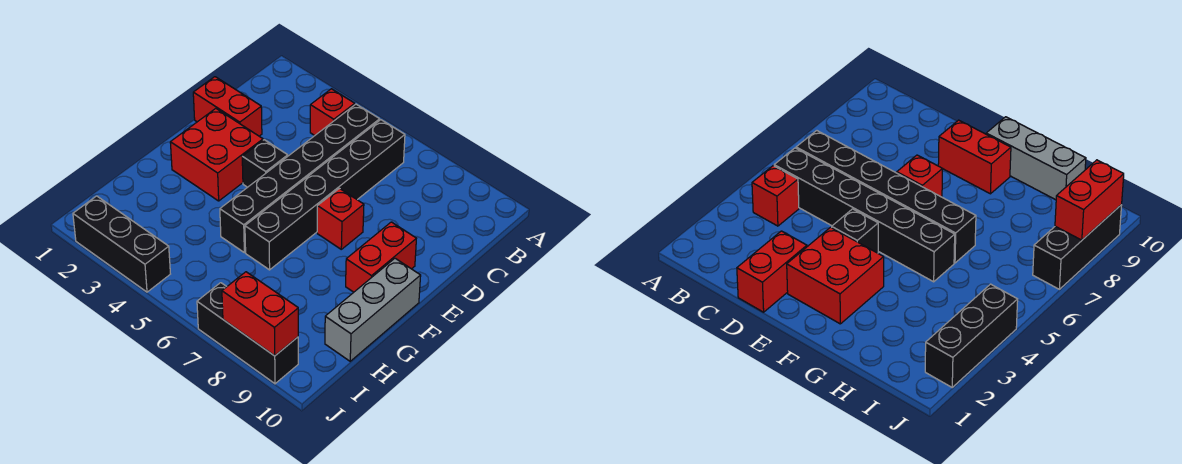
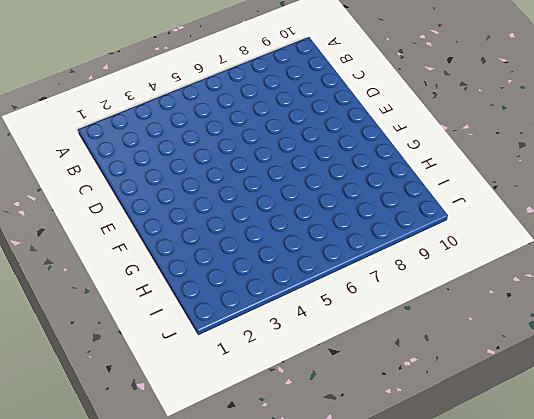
none -> red 1x1 brick [310,89,355,135]
none -> black 1x6 brick [220,104,380,253]
none -> black 1x6 brick [245,120,405,270]

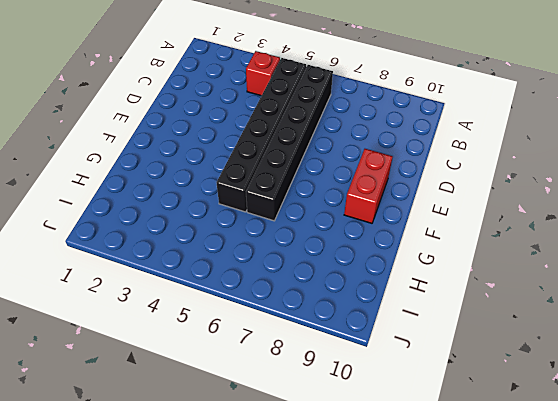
none -> red 1x2 brick [193,77,262,136]
none -> red 2x2 brick [170,109,263,201]
none -> black 1x1 brick [242,140,288,187]

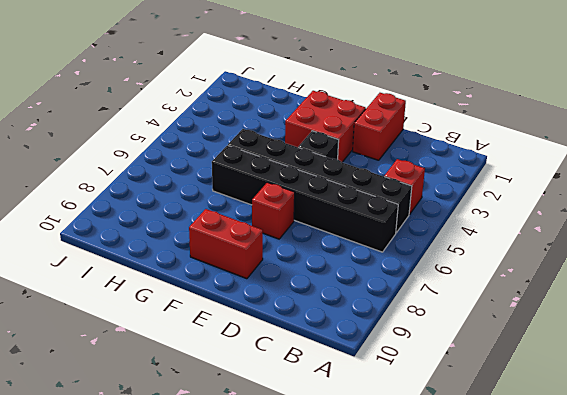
none -> grey 1x3 brick [325,258,421,361]
none -> black 1x3 brick [73,196,170,292]
none -> black 1x3 brick [197,283,298,384]

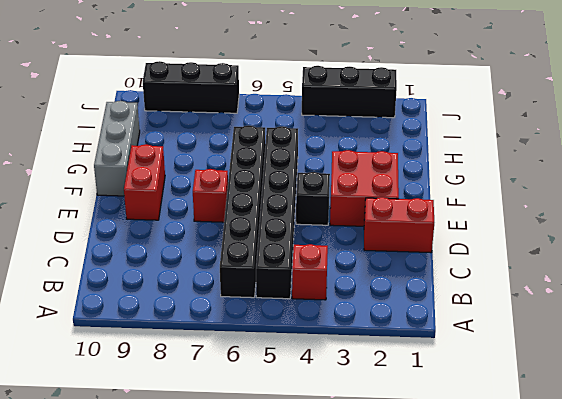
none -> red 1x2 brick [222,272,298,356]

